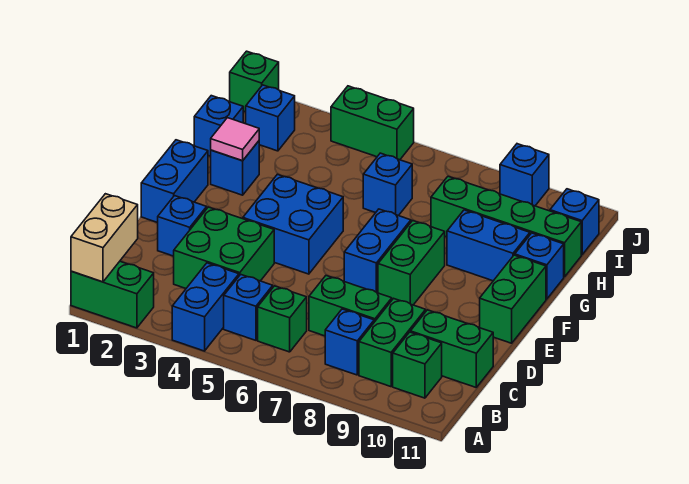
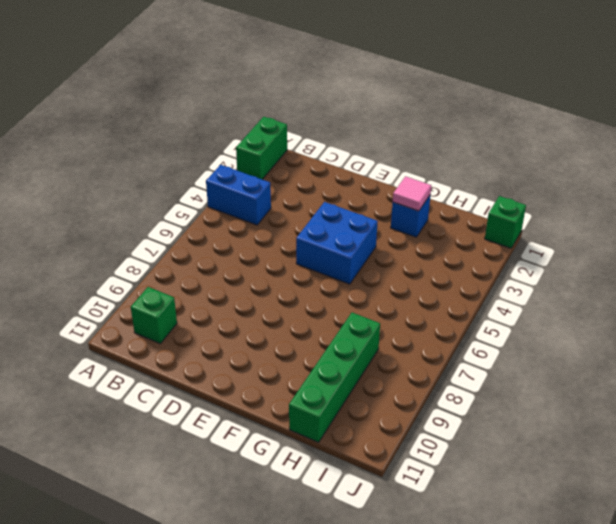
none -> blue 1x1 brick [224,275,273,340]
none -> green 1x1 brick [258,286,307,352]
none -> blue 1x1 brick [325,309,374,375]

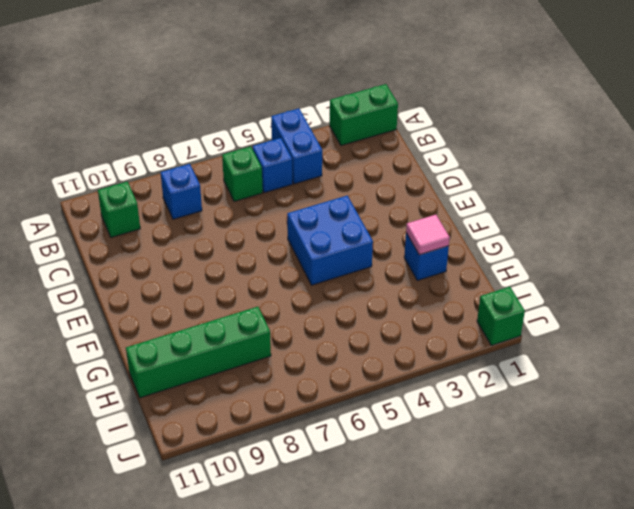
none -> green 1x2 brick [359,298,426,387]
none -> green 2x2 brick [174,207,274,288]
none -> green 1x2 brick [309,276,392,336]

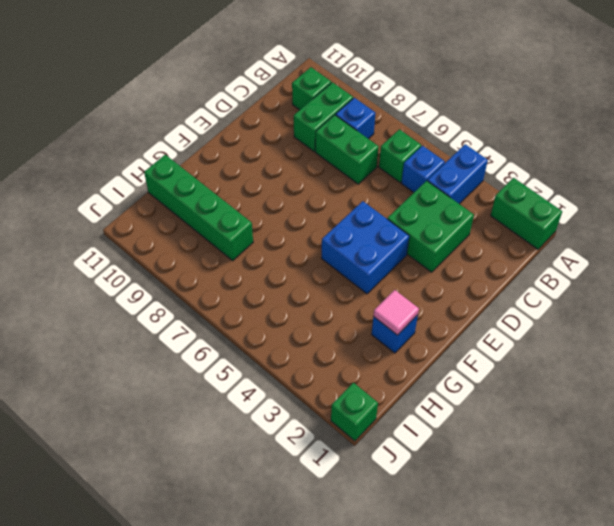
none -> green 1x2 brick [410,310,493,387]
none -> blue 1x1 brick [158,196,207,256]
none -> blue 1x2 brick [141,140,208,223]

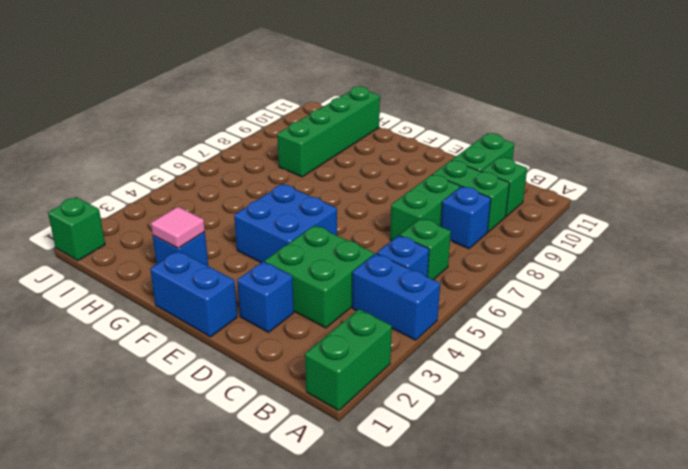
none -> blue 1x2 brick [344,209,411,293]
none -> green 1x2 brick [378,221,445,305]
none -> green 1x2 brick [480,255,546,343]

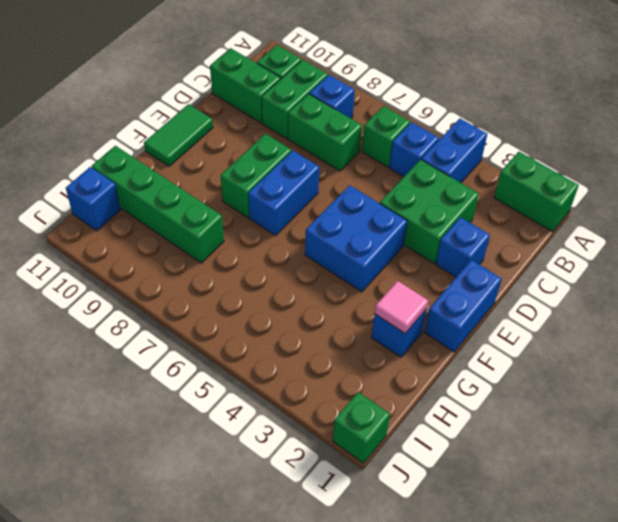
green 1x2 tile [144,104,213,166] -> green 1x2 brick [480,255,546,343]
none -> blue 1x2 brick [447,210,530,281]
none -> blue 1x1 brick [515,233,564,299]
none -> blue 1x1 brick [194,96,243,156]

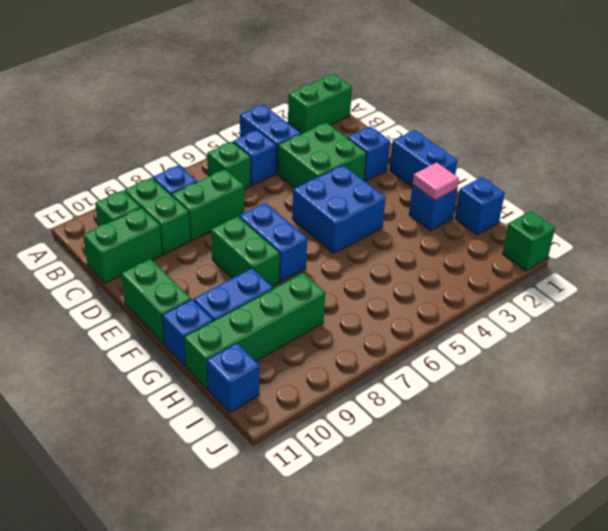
none -> blue 1x1 brick [363,153,412,216]
none -> blue 1x1 brick [246,85,295,151]
none -> green 1x2 brick [331,86,414,160]

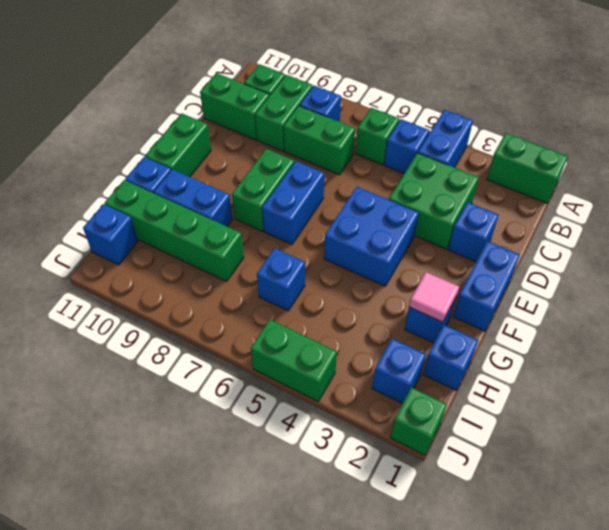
none -> blue 1x1 brick [500,144,549,206]
none -> tan 1x2 brick [71,194,138,282]

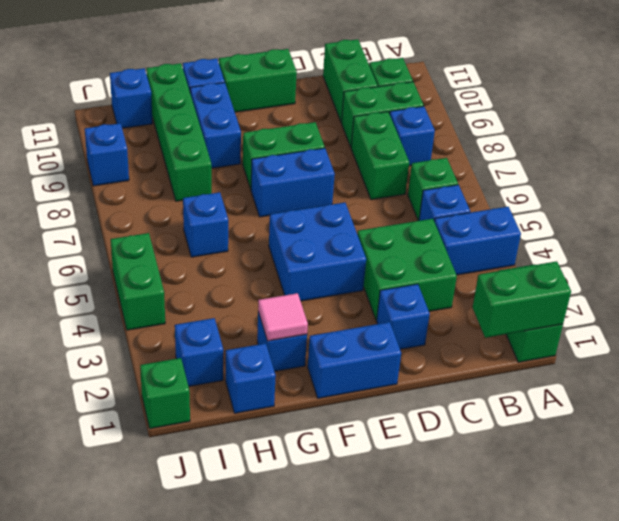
green 1x2 brick [472,261,571,338] -> tan 1x2 brick [71,194,138,282]

